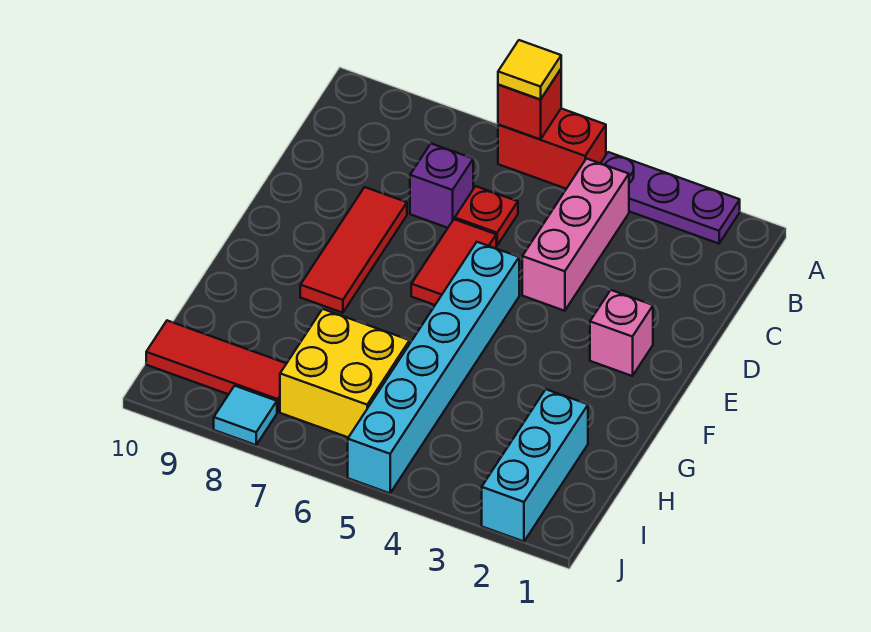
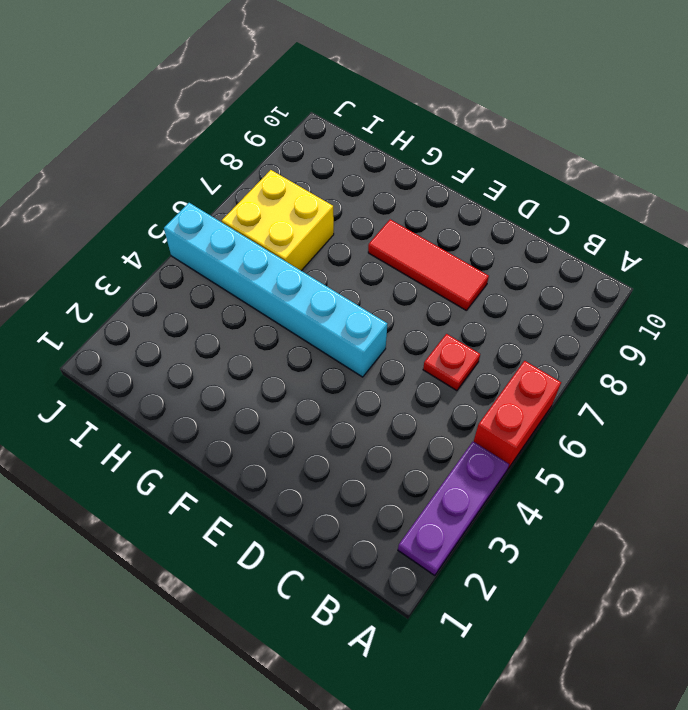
none -> pink 1x3 brick [522,159,629,311]
none -> purple 1x1 brick [410,144,473,228]
none -> red 1x2 tile [411,219,496,305]

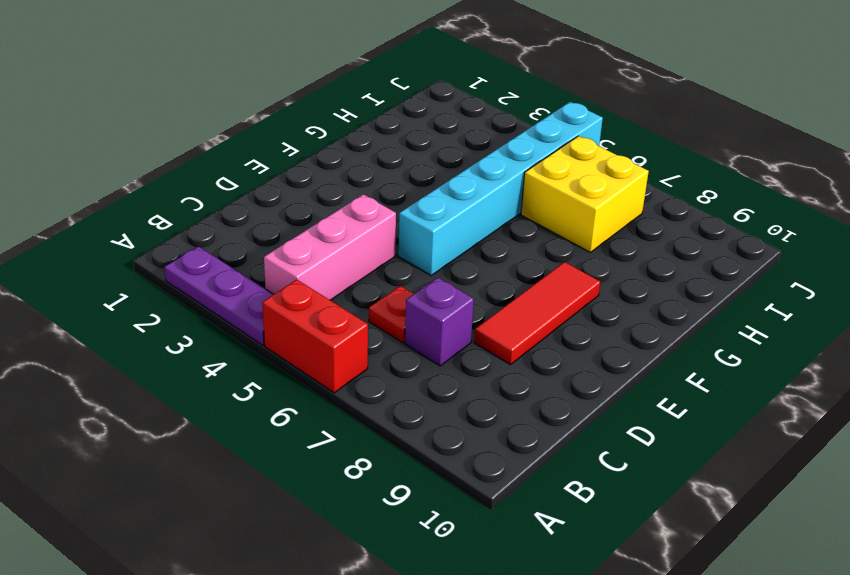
none -> red 1x2 tile [411,219,496,305]
none -> pink 1x1 brick [590,290,653,376]
none -> cyan 1x3 brick [482,389,588,541]

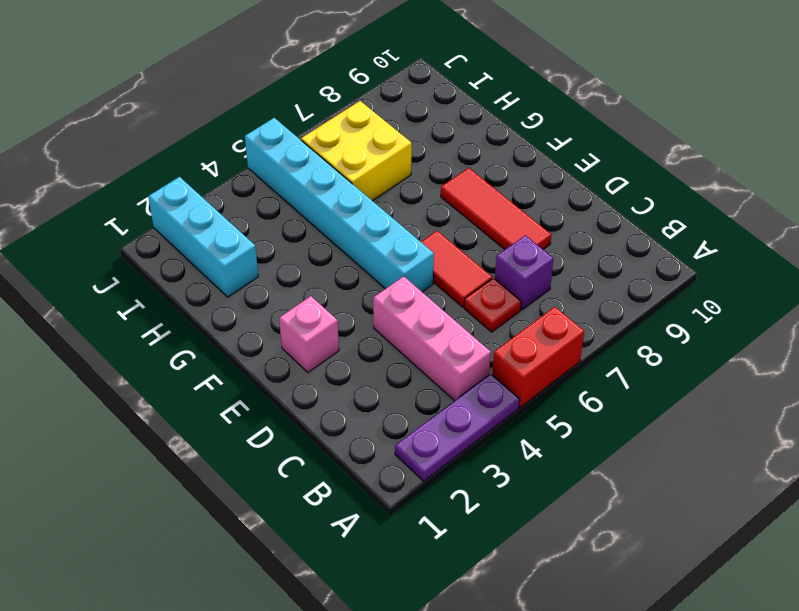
none -> red 1x3 tile [146,321,287,412]
none -> cyan 1x1 tile [214,386,277,445]
none -> red 1x1 brick [498,69,561,139]

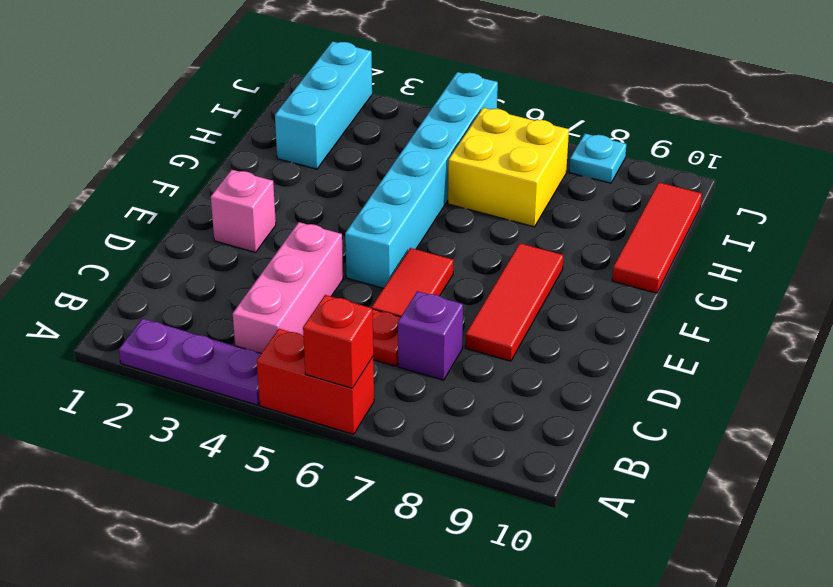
red 1x3 tile [612,183,702,293] -> red 1x3 tile turned to [146,321,287,412]
cyan 1x1 plate [569,134,626,183] -> cyan 1x1 tile [214,386,277,445]
none -> yellow 1x1 tile [498,40,561,99]

